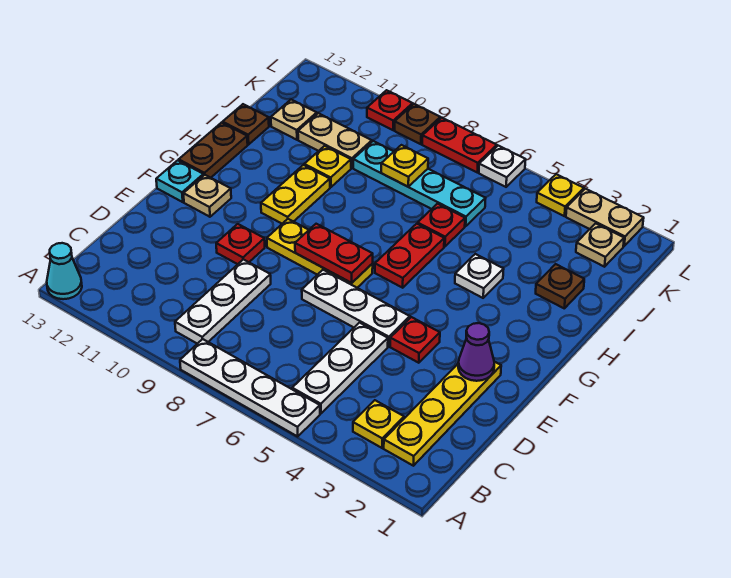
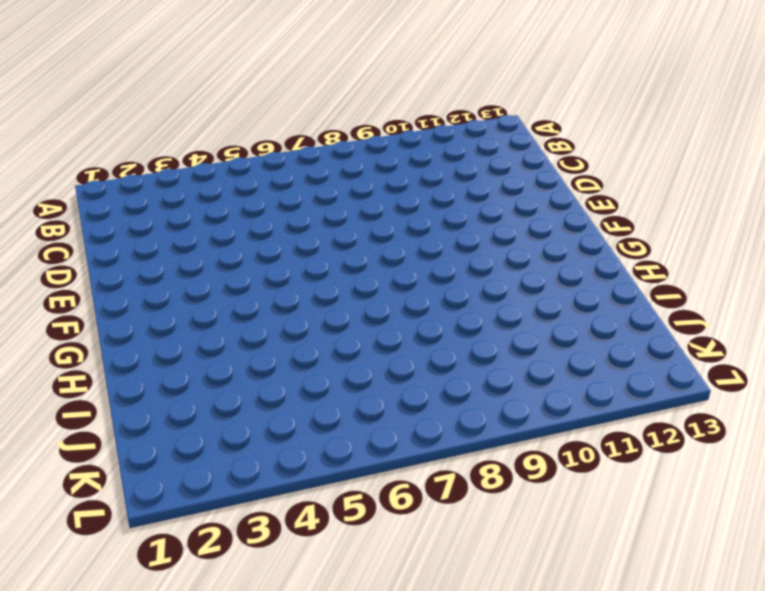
none -> white 1x4 plate [180,339,320,436]
none -> cyan 1x1 cone [47,243,82,299]
none -> yellow 1x4 plate [384,362,501,466]
none -> yellow 1x1 plate [353,400,404,448]

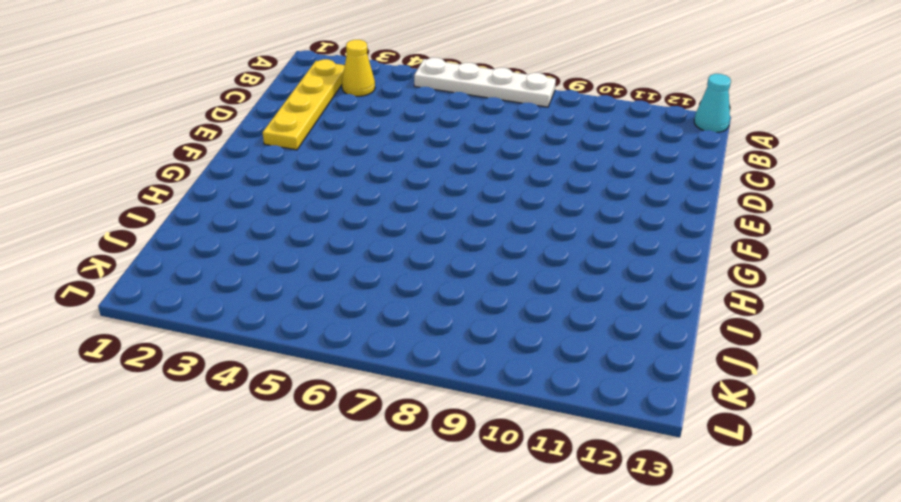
yellow 1x1 cone [342,40,375,96] -> yellow 1x1 plate [353,400,404,448]
none -> white 1x3 plate [292,323,388,413]
none -> white 1x3 plate [175,259,271,344]
none -> red 1x1 plate [390,317,440,363]
none -> white 1x3 plate [302,270,410,346]

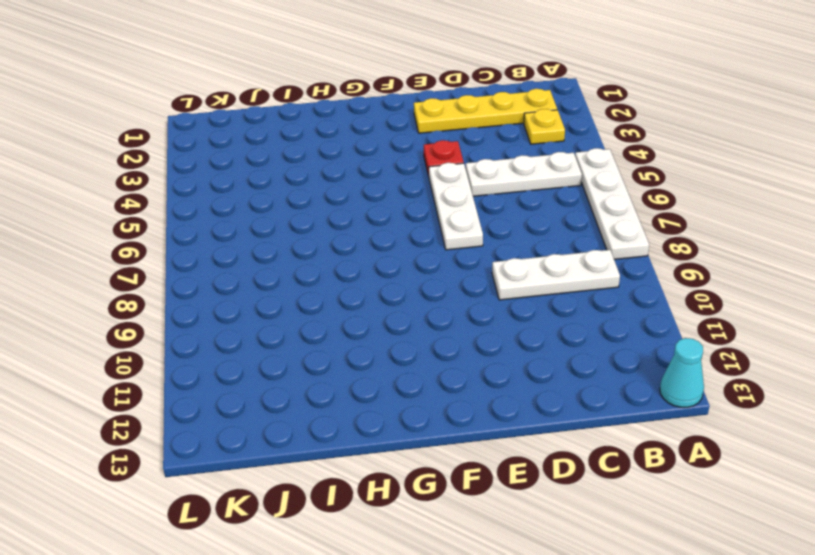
none -> red 1x1 plate [216,224,265,264]
none -> yellow 1x3 plate [267,219,373,288]
none -> tan 1x1 plate [183,175,231,217]
none -> cyan 1x1 plate [156,160,204,202]

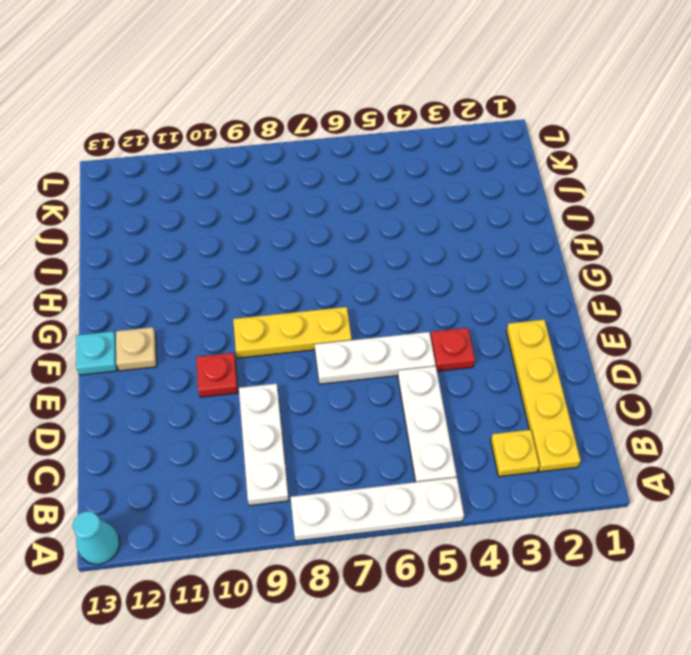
none -> red 1x2 plate [375,224,444,288]
none -> yellow 1x2 plate [261,165,330,224]
none -> brown 1x2 plate [179,123,248,178]
none -> white 1x1 plate [455,254,504,298]

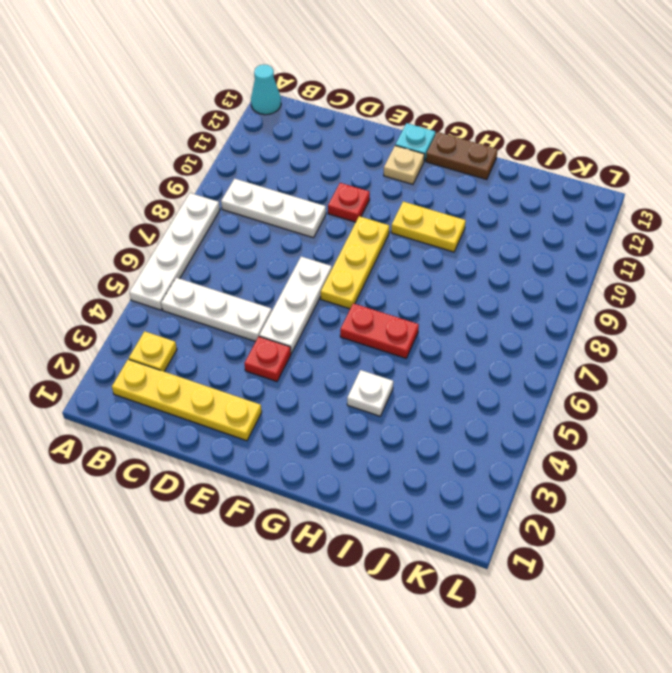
none -> brown 1x1 plate [536,264,584,308]
none -> red 1x1 plate [418,204,465,246]
none -> yellow 1x1 plate [304,146,351,187]
none -> brown 1x1 plate [223,104,269,144]

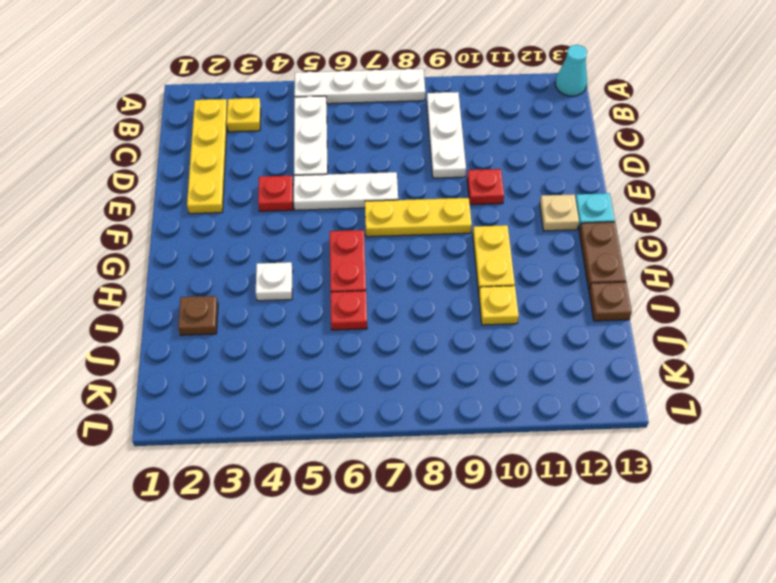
none -> cyan 1x4 plate [353,141,486,226]
none -> tan 1x2 plate [298,113,372,168]
none -> tan 1x1 plate [271,100,317,140]
none -> tan 1x1 plate [576,223,624,267]

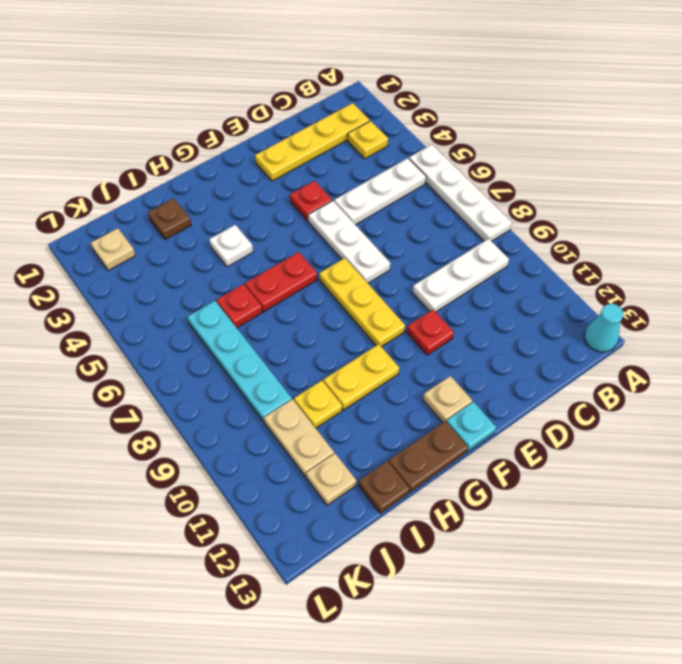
none -> tan 1x2 plate [566,189,644,246]
none -> yellow 1x1 plate [537,174,584,216]
none -> white 1x1 plate [479,146,526,187]
none -> red 1x2 plate [422,118,497,172]

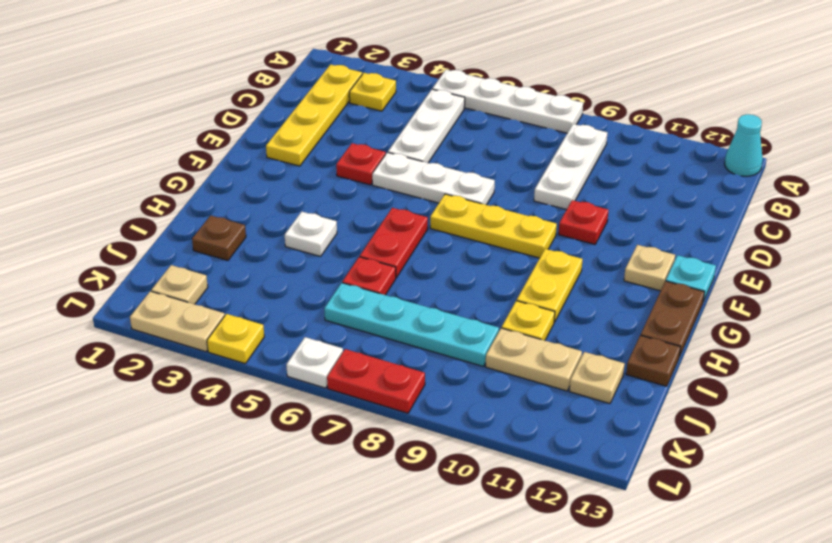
none -> brown 1x1 plate [395,104,440,144]
none -> red 1x1 plate [367,90,413,130]
none -> purple 1x1 cone [458,323,494,381]
none -> red 1x2 plate [295,224,373,283]

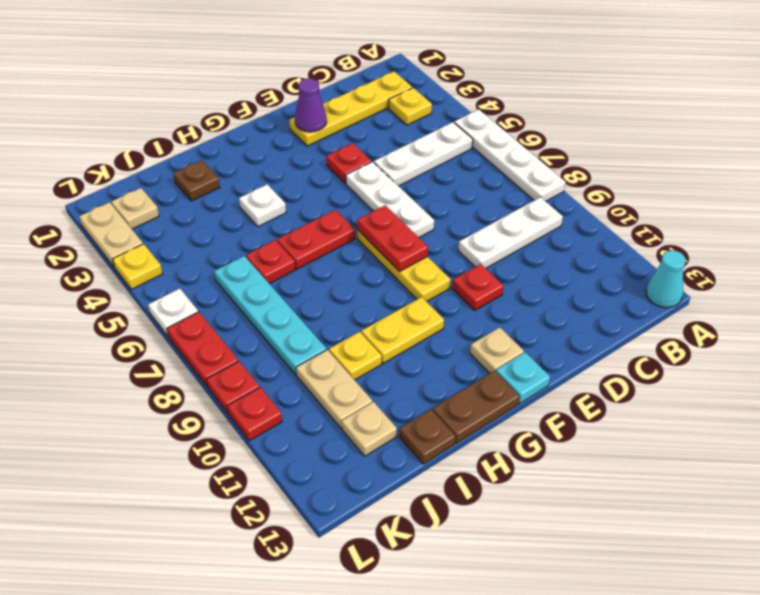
red 1x1 plate [206,361,259,413] -> brown 1x1 plate [395,104,440,144]
none -> yellow 1x1 plate [381,145,428,187]

